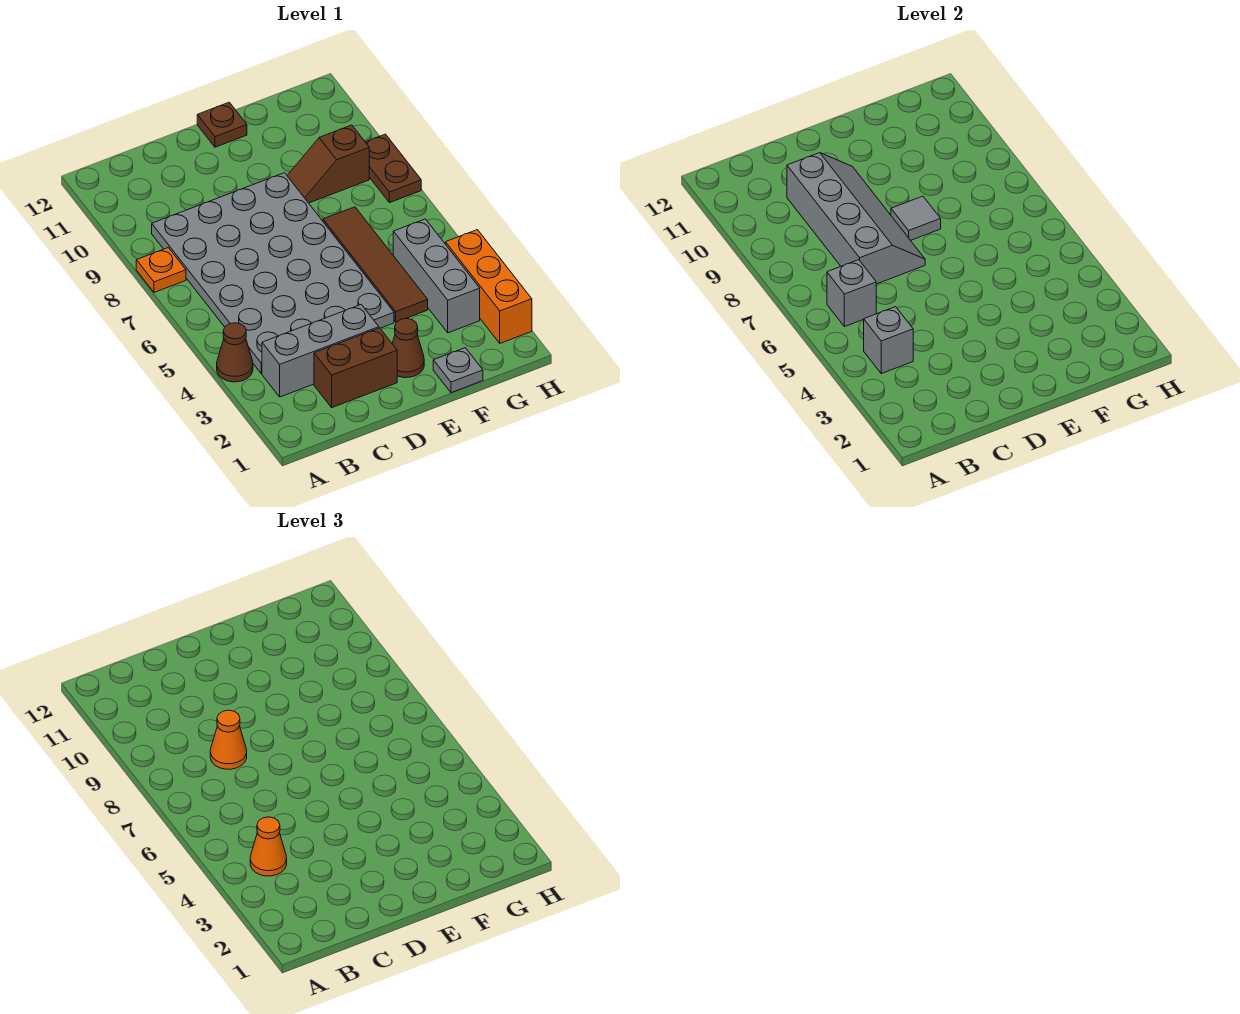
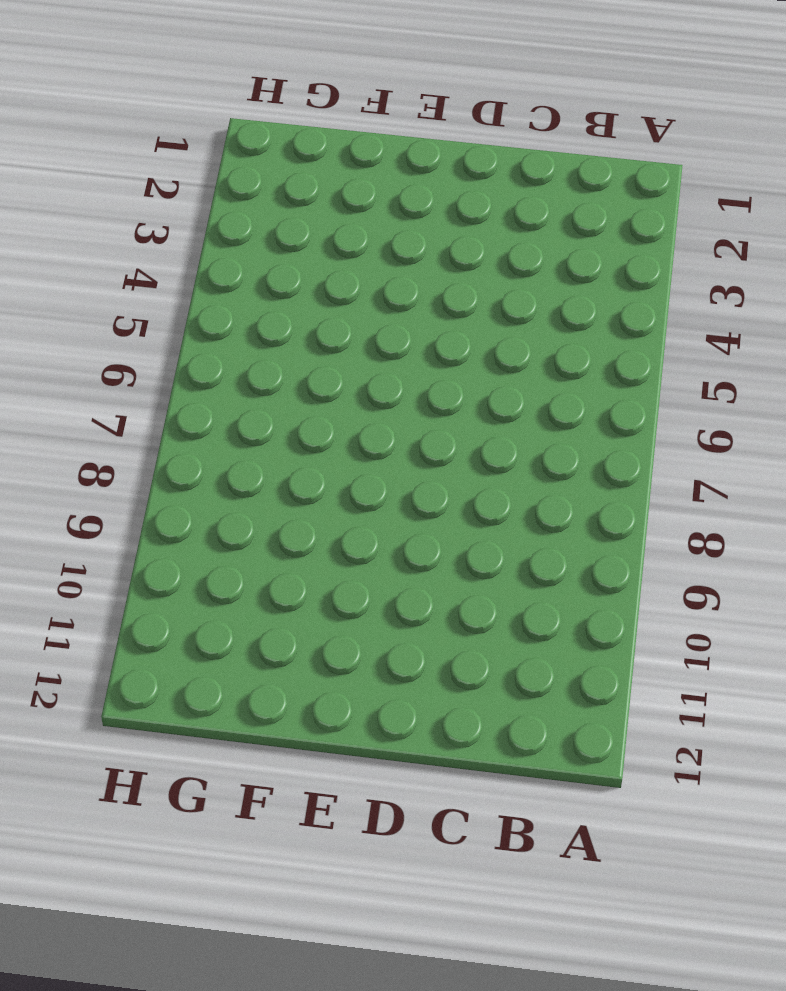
none -> brown 1x1 cone [217,323,253,382]
none -> orange 1x1 plate [136,248,186,292]
none -> grey 1x3 brick [262,305,379,397]

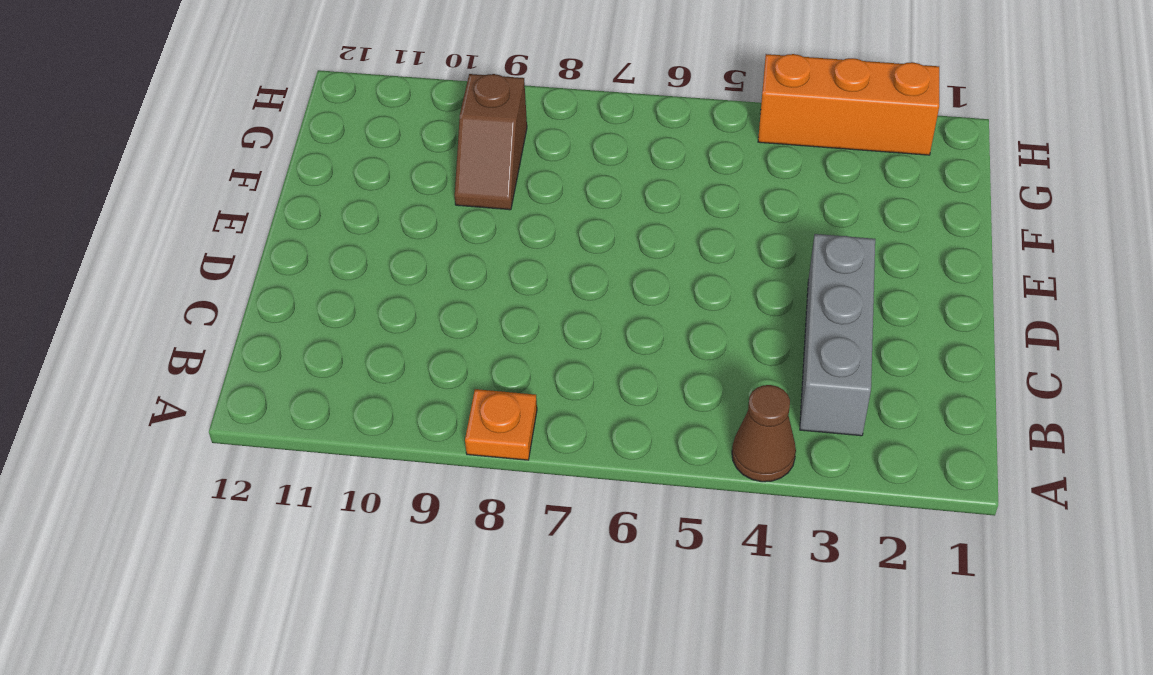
none -> grey 4x6 plate [152,173,394,373]
none -> brown 1x2 brick [314,328,397,408]
none -> brown 1x1 cone [392,318,424,378]

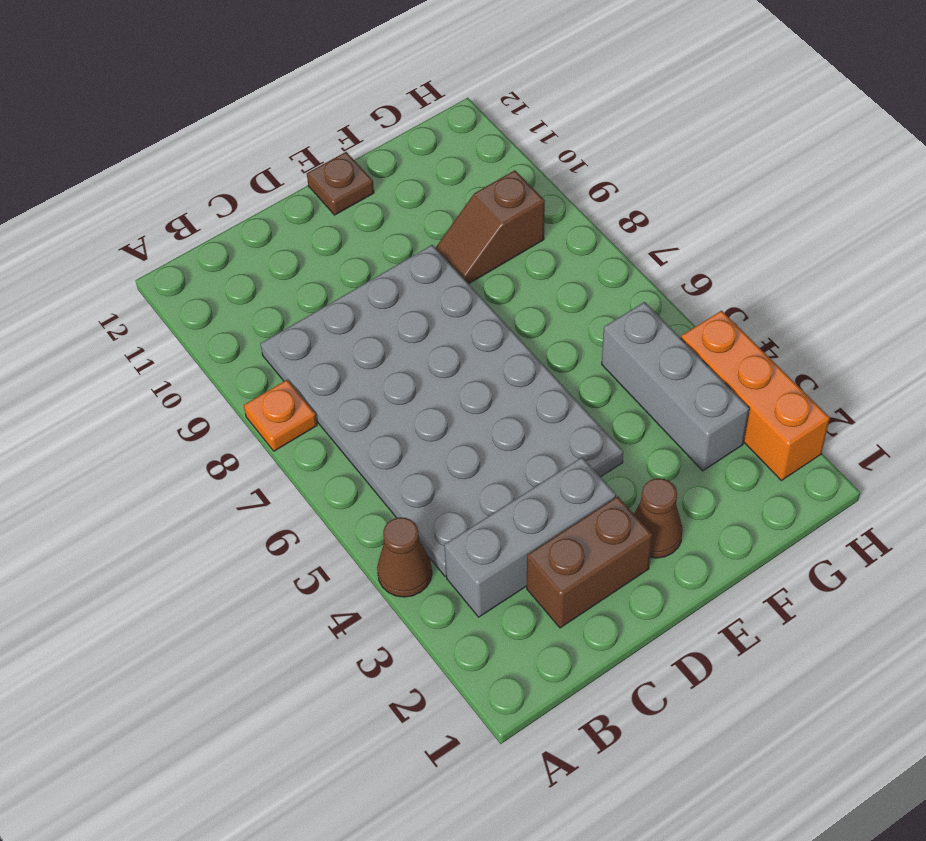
none -> grey 1x1 plate [433,348,483,393]
none -> brown 1x4 tile [323,207,428,322]
none -> brown 1x2 plate [366,134,421,203]

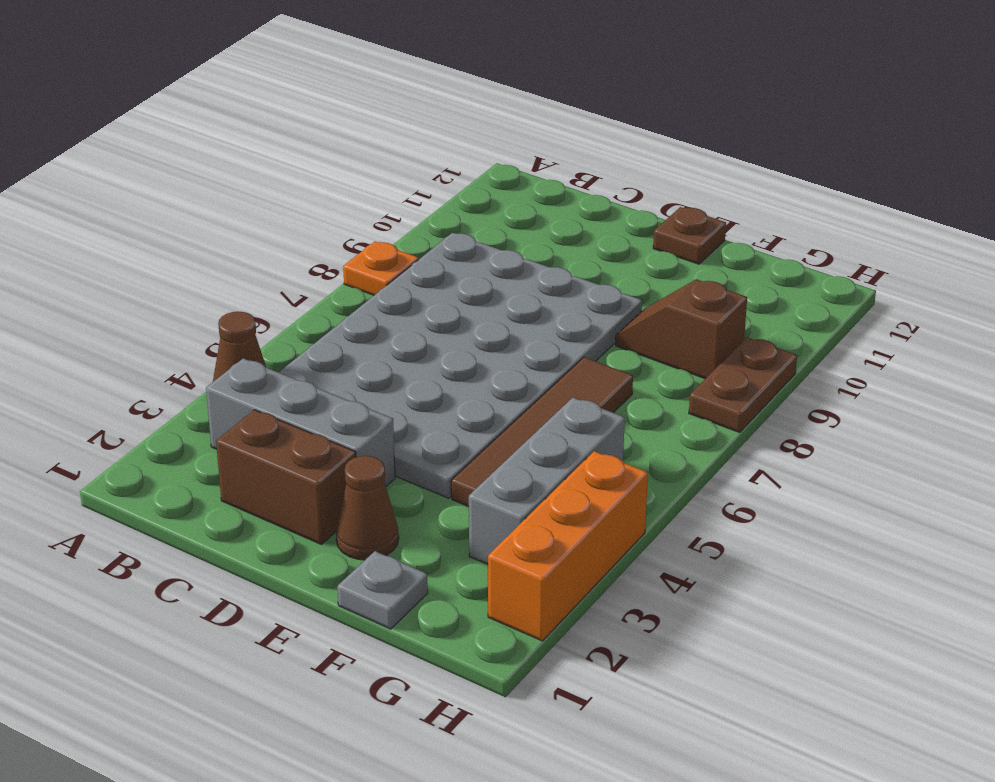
none -> grey 1x1 brick [864,307,913,373]
none -> grey 1x1 brick [827,260,876,327]
none -> grey 2x4 slope [787,153,925,284]

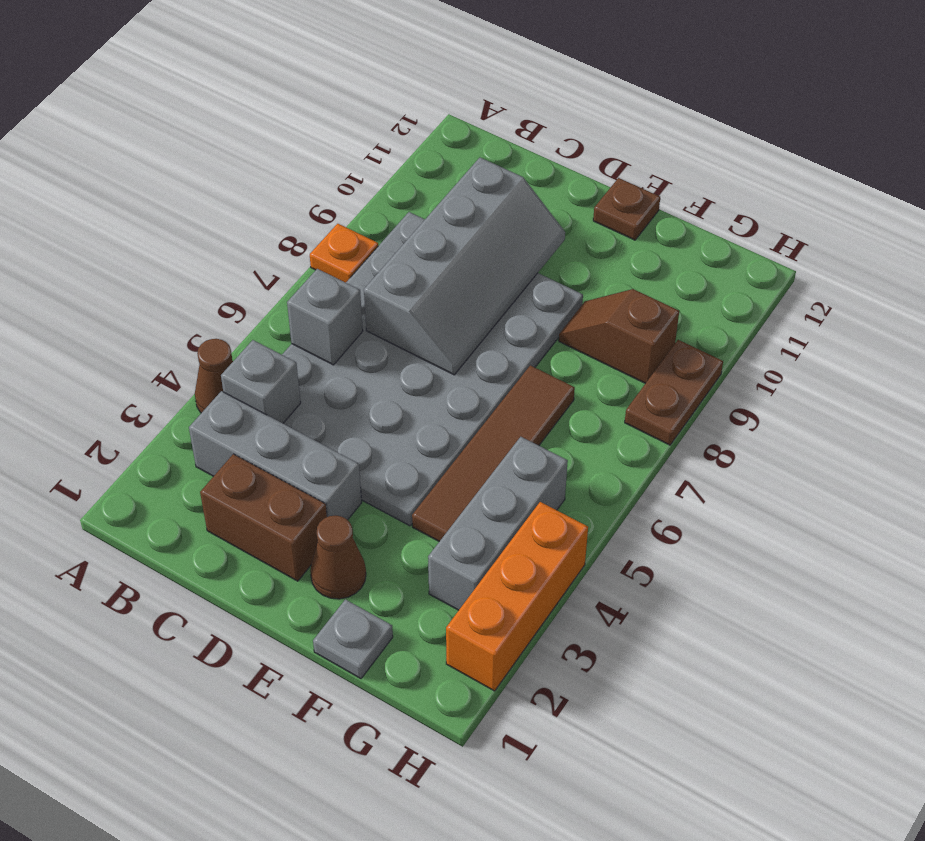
none -> grey 1x1 tile [891,196,941,240]
none -> orange 1x1 cone [250,817,287,876]
none -> orange 1x1 cone [210,710,247,769]

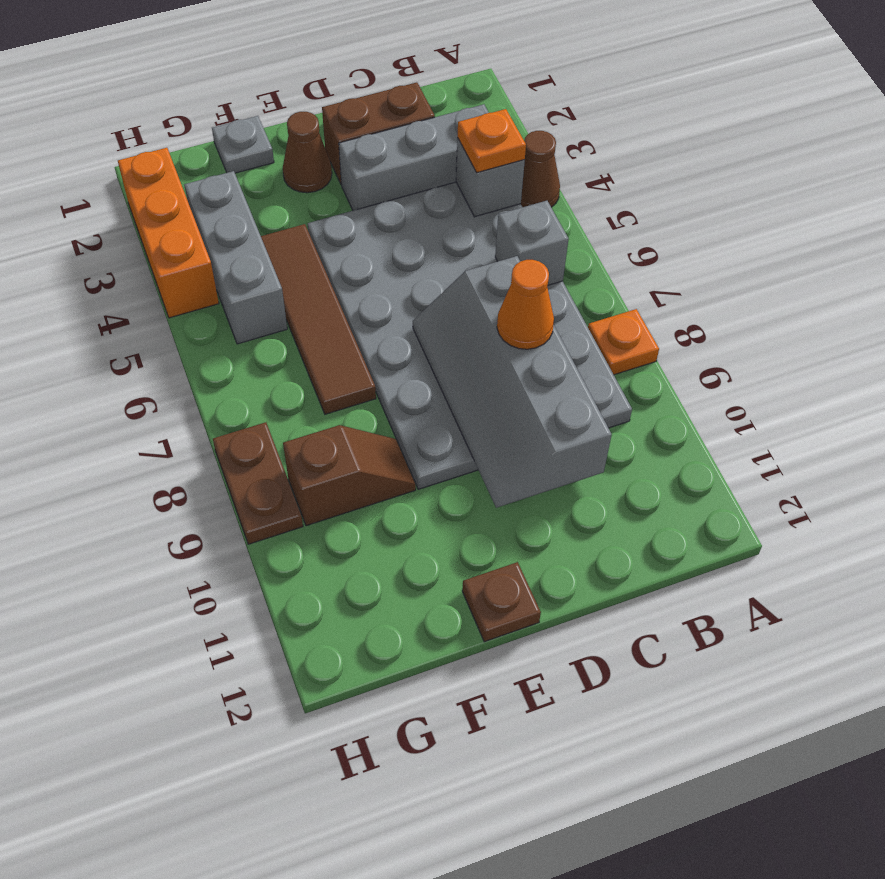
orange 1x1 plate [458,109,526,173] -> orange 1x1 cone [250,817,287,876]
none -> grey 1x1 tile [891,196,941,240]

